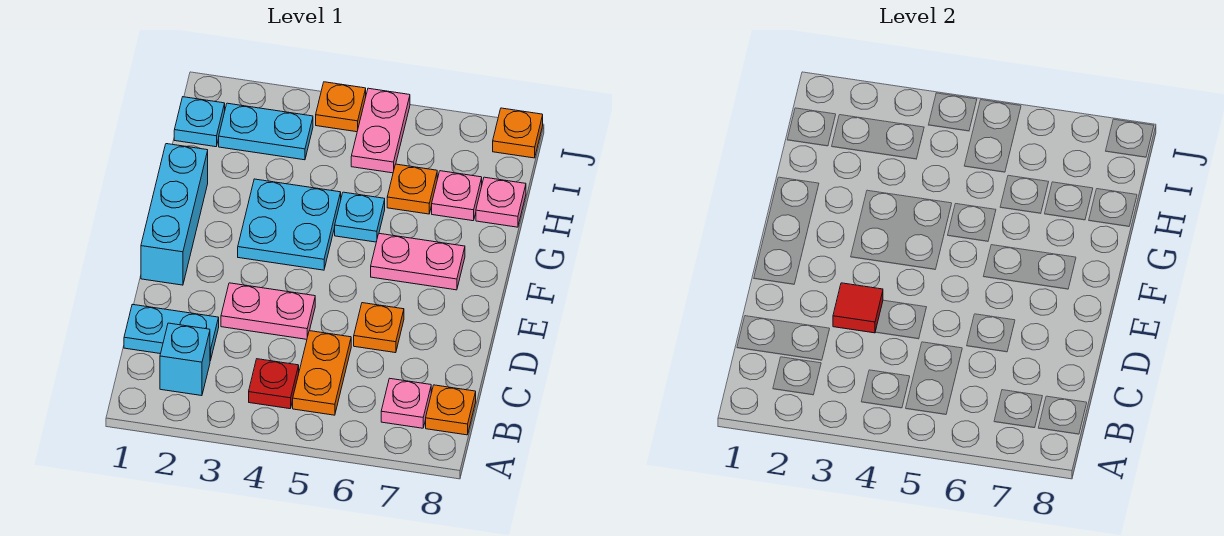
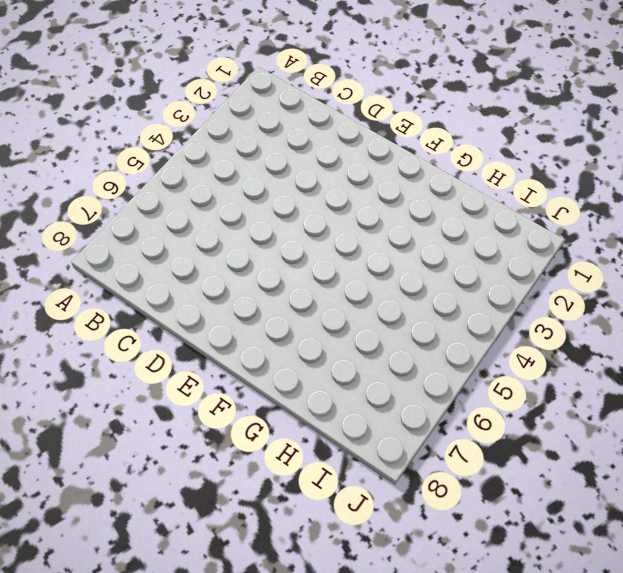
none -> cyan 1x1 brick [160,323,210,396]
none -> red 1x1 plate [249,359,299,409]
none -> orange 1x2 plate [293,331,351,415]

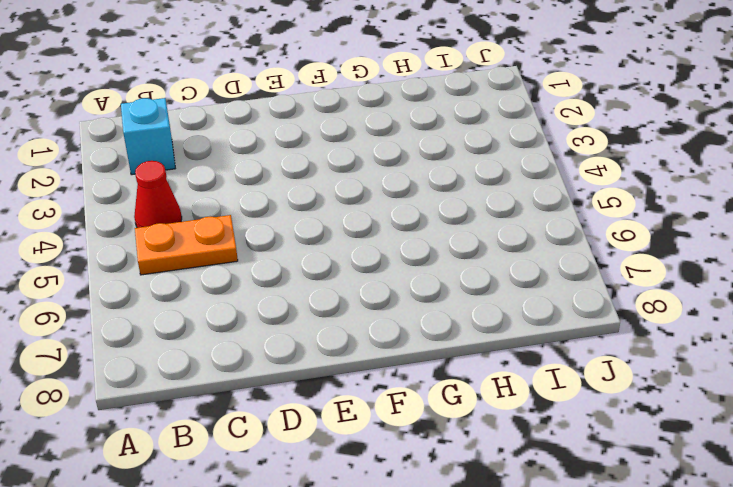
red 1x1 cone [134,161,182,228] -> red 1x1 plate [249,359,299,409]
none -> pink 1x1 plate [381,378,431,428]
none -> orange 1x1 plate [426,385,476,435]
none -> cyan 1x2 plate [124,304,219,361]

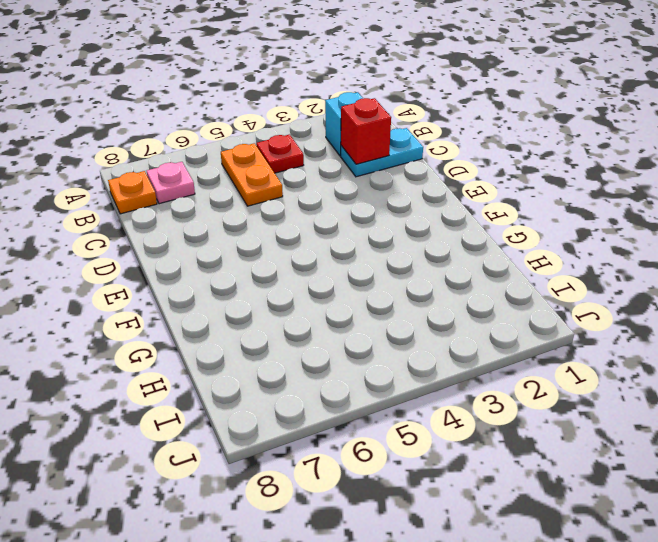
red 1x1 brick [341,98,391,164] -> none
none -> pink 1x2 plate [221,283,315,339]
none -> orange 1x1 plate [354,303,404,353]
none -> cyan 1x3 brick [141,144,208,285]

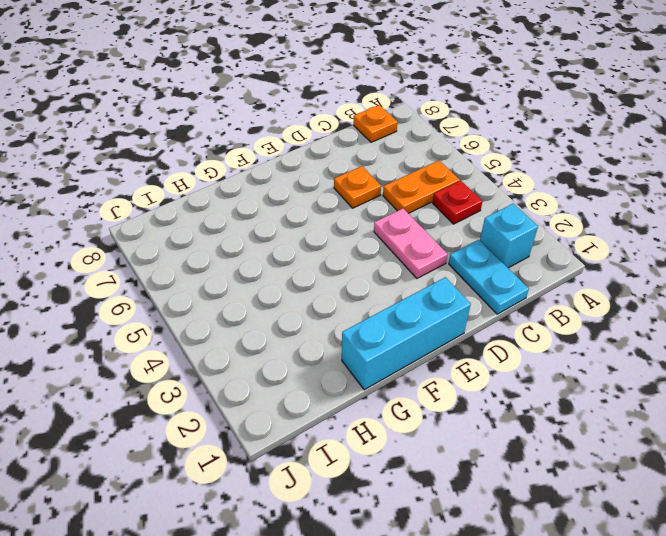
none -> pink 1x1 plate [381,378,431,428]
none -> cyan 2x2 plate [238,179,341,270]
none -> pink 1x2 plate [371,234,465,290]

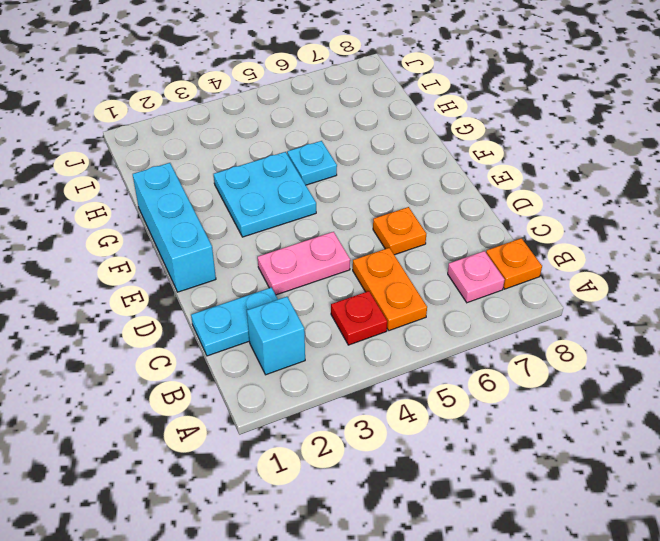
none -> pink 1x2 plate [371,234,465,290]
none -> orange 1x1 plate [387,164,437,214]
none -> pink 1x1 plate [432,171,482,221]

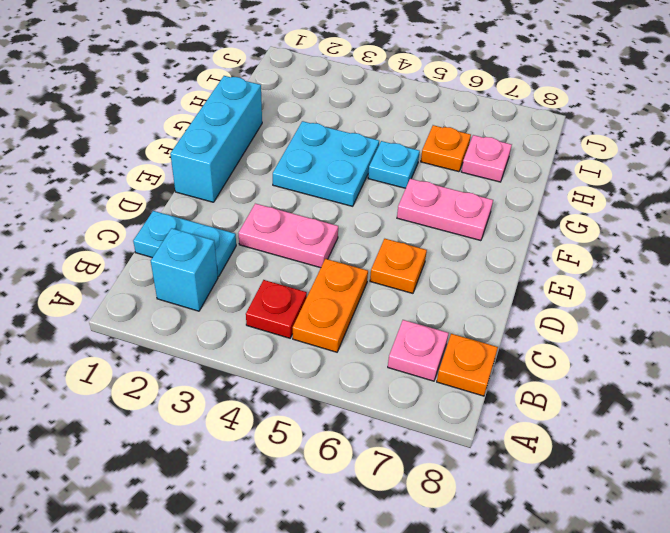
none -> pink 1x1 plate [476,177,526,227]
none -> cyan 1x1 plate [174,97,225,147]
none -> cyan 1x2 plate [219,103,313,160]

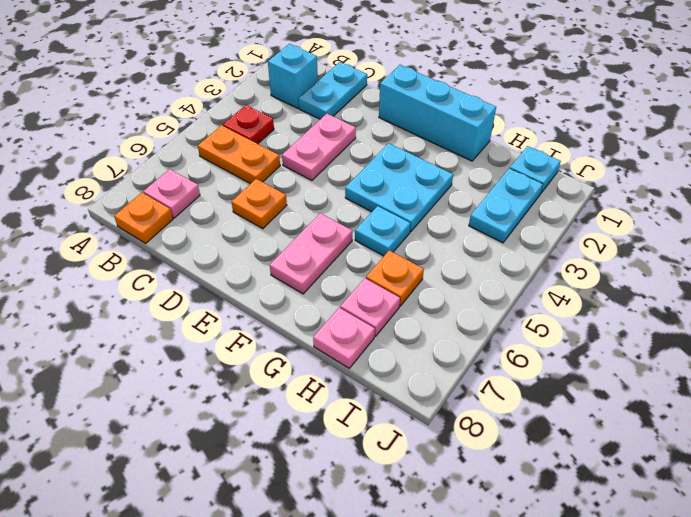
none -> pink 1x2 plate [351,88,410,173]
none -> orange 1x1 plate [316,82,366,132]
none -> orange 1x1 plate [493,108,543,158]

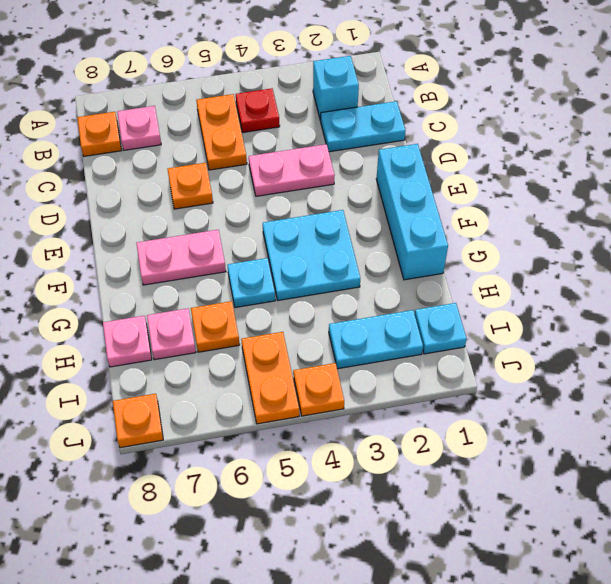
orange 1x2 plate [241,332,299,424] -> pink 1x2 plate [351,88,410,173]
none -> red 1x1 tile [833,283,883,333]

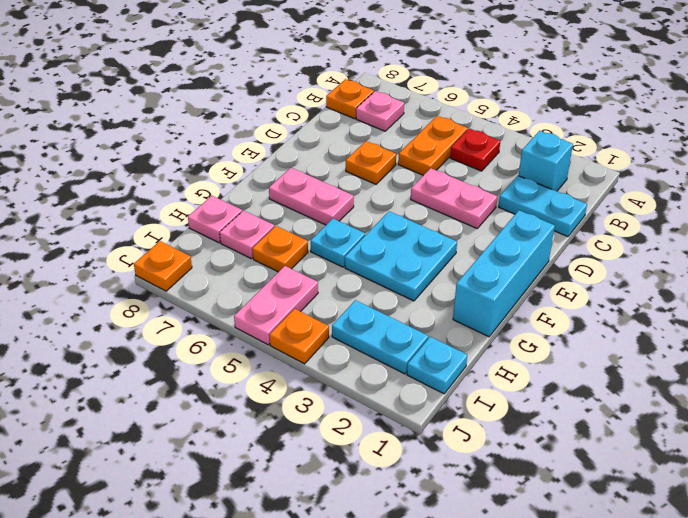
none -> red 1x1 tile [833,283,883,333]

